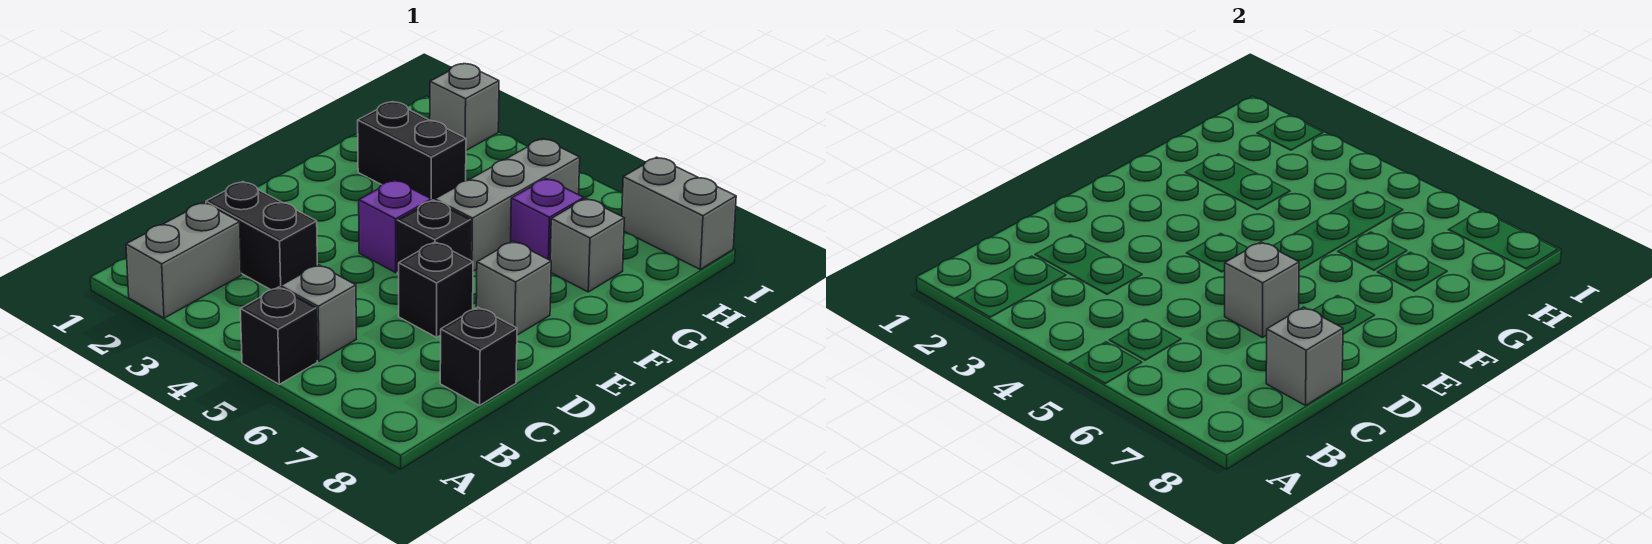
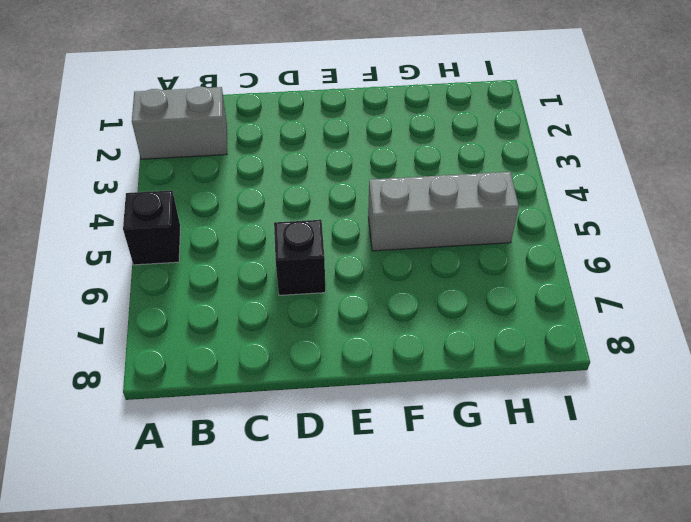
none -> grey 1x1 brick [281,265,356,361]
none -> black 1x2 brick [206,182,317,290]
none -> black 1x1 brick [440,307,517,406]

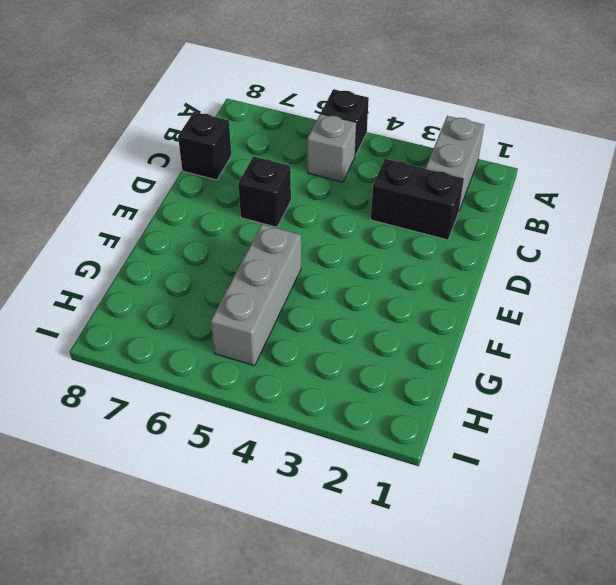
none -> purple 1x1 brick [359,180,431,273]
none -> black 1x1 brick [397,200,471,274]
none -> grey 1x1 brick [476,241,551,335]

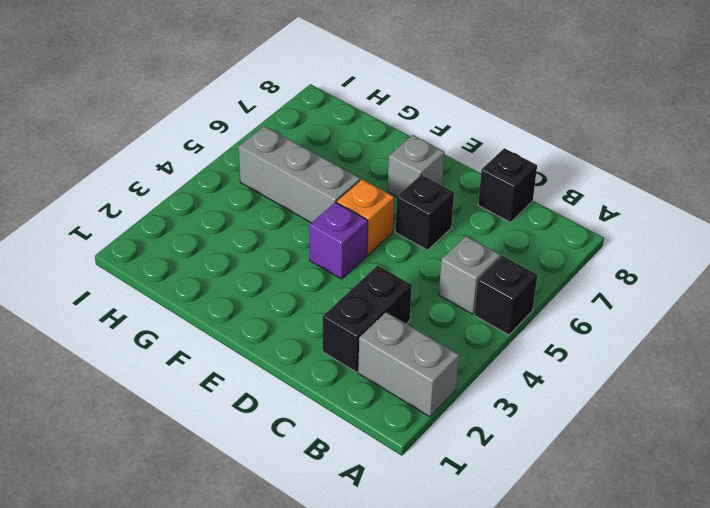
orange 1x1 brick [337,179,394,255] -> black 1x1 brick [397,200,471,274]
none -> black 1x2 brick [358,102,466,201]
none -> purple 1x1 brick [511,179,584,260]
none -> grey 1x1 brick [550,199,624,292]

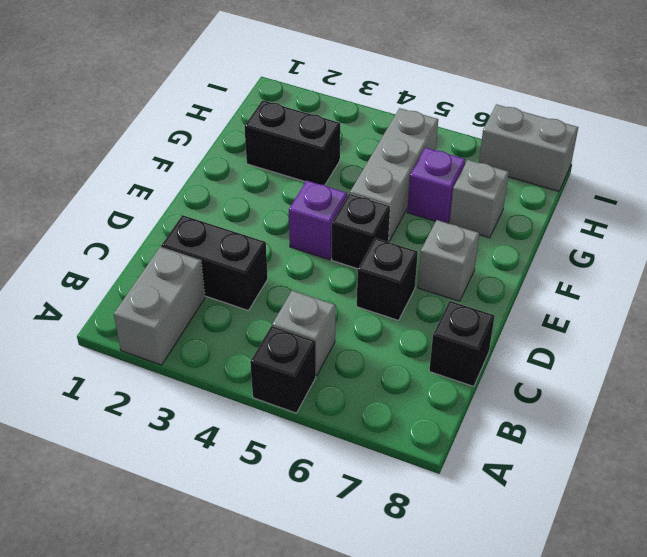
none -> grey 1x1 brick [430,64,499,150]
none -> grey 1x1 brick [1266,307,1343,406]
none -> grey 1x1 brick [1225,242,1299,337]

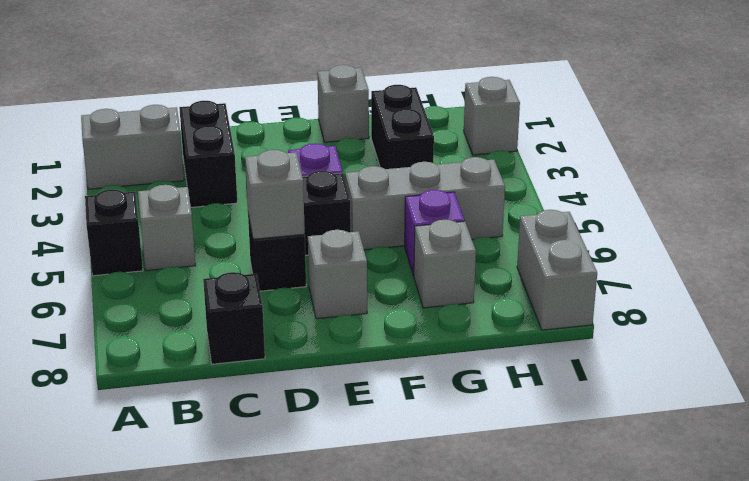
grey 1x1 brick [317,65,369,142] -> grey 1x1 brick moved to [1266,307,1343,406]

